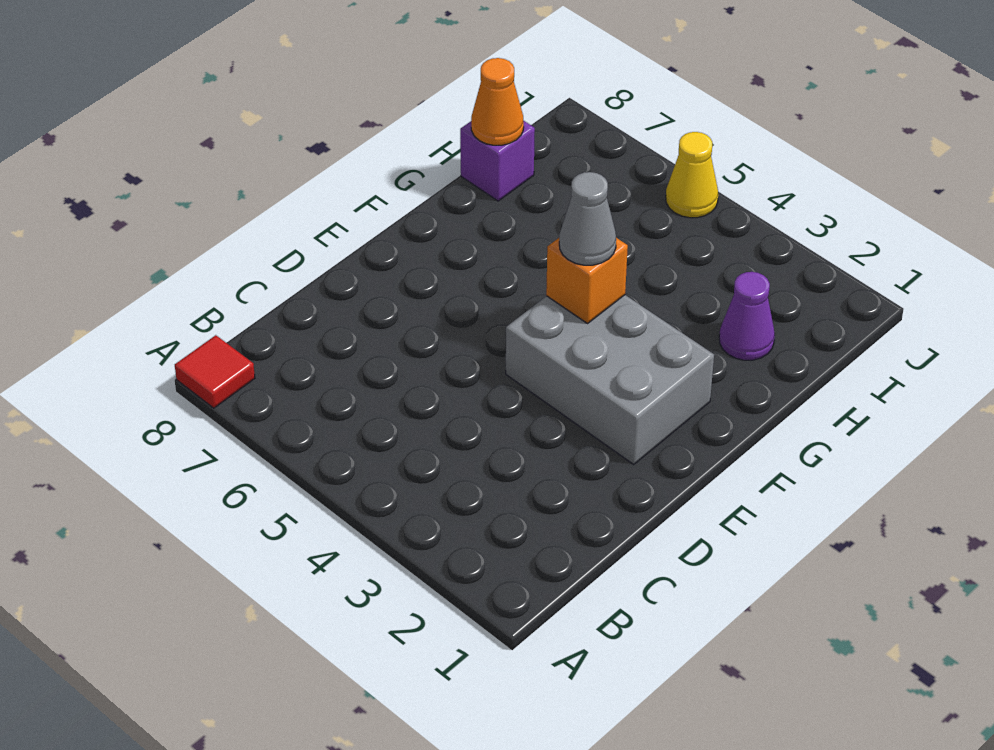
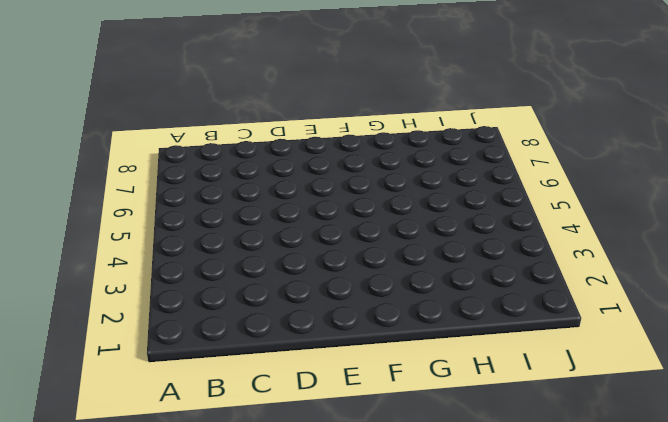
none -> red 1x1 tile [175,335,255,408]
none -> grey 2x3 brick [506,295,714,464]

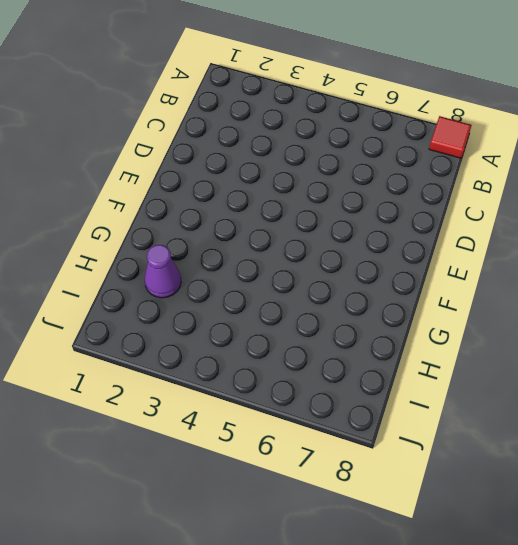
none -> grey 2x3 brick [506,295,714,464]
none -> purple 1x1 brick [460,121,535,201]

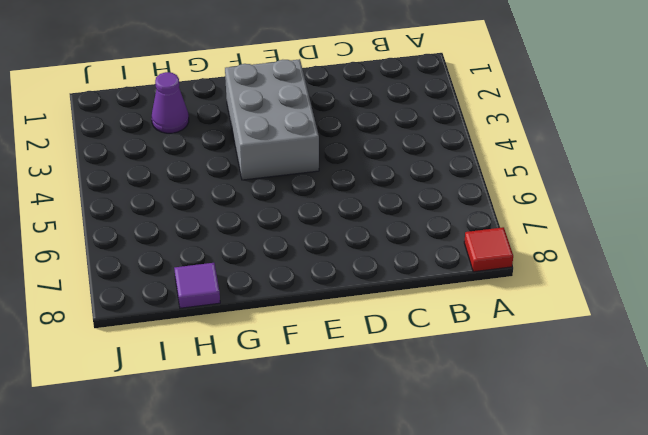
purple 1x1 tile [174,263,220,308] -> purple 1x1 brick [460,121,535,201]
none -> yellow 1x1 cone [666,132,718,218]
none -> orange 1x1 brick [546,238,628,323]

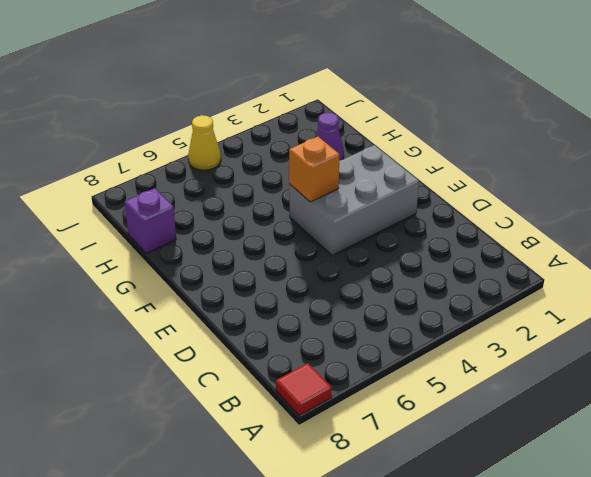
none -> orange 1x1 cone [471,58,524,145]
none -> grey 1x1 cone [559,172,616,265]

